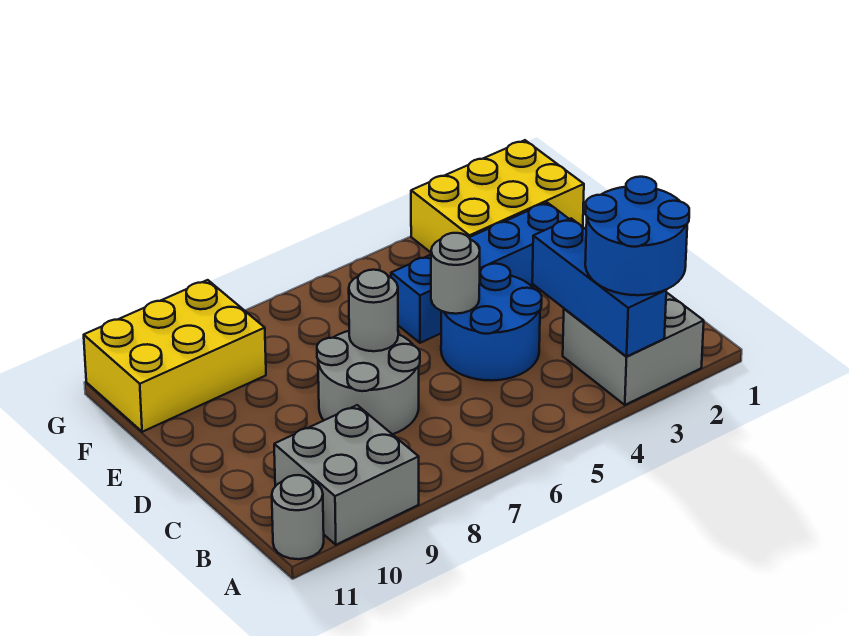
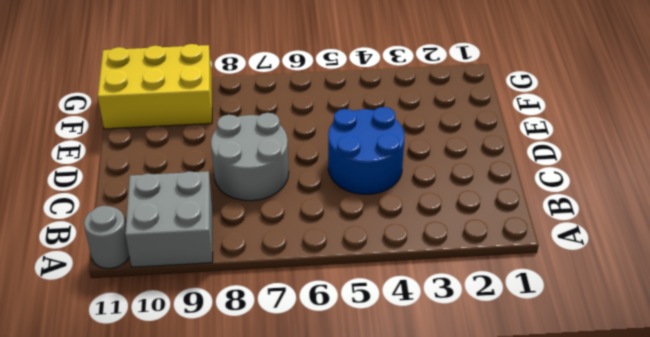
none -> grey 2x2 brick [563,292,704,405]
none -> blue 1x4 brick [391,203,569,343]
none -> yellow 2x3 brick [411,140,584,252]

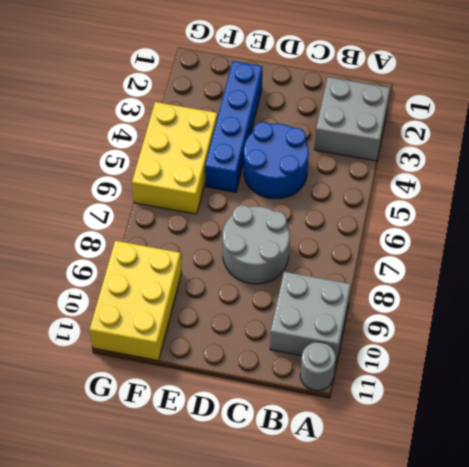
yellow 2x3 brick [132,102,217,214] -> yellow 2x3 brick moved to [411,140,584,252]
none -> blue 1x3 brick [532,219,666,356]
none -> grey 1x1 round brick [431,233,480,314]
none -> grey 1x1 round brick [349,270,398,351]

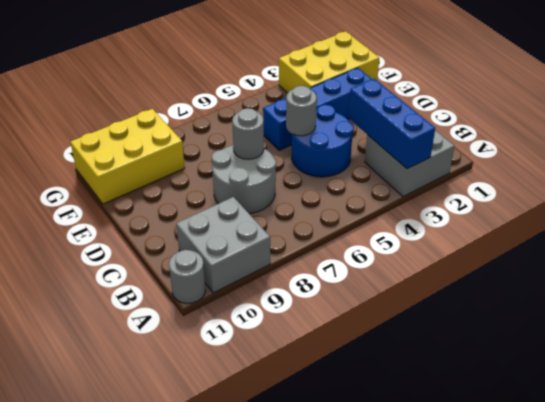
none -> blue 2x2 round brick [585,177,689,295]

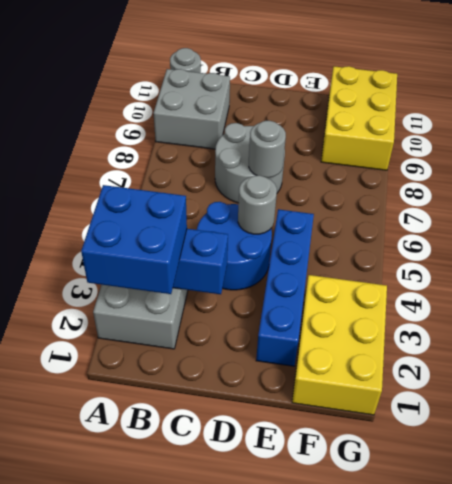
blue 2x2 brick [81,185,187,294] -> blue 2x2 round brick [585,177,689,295]

